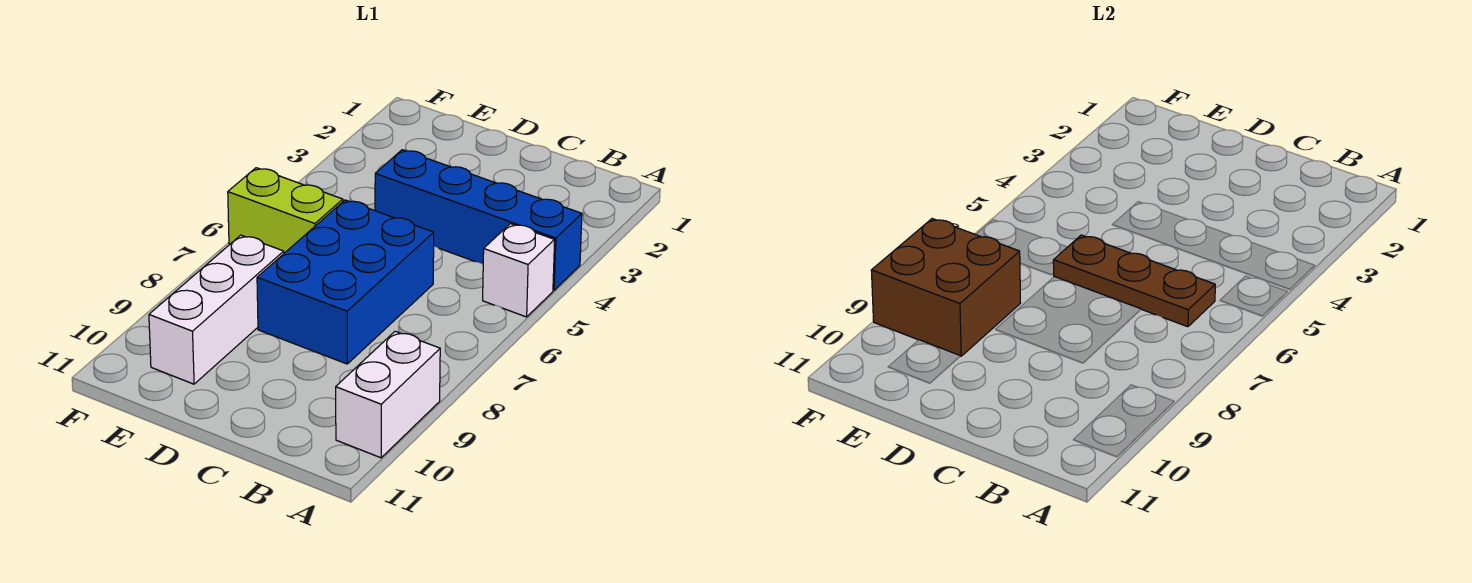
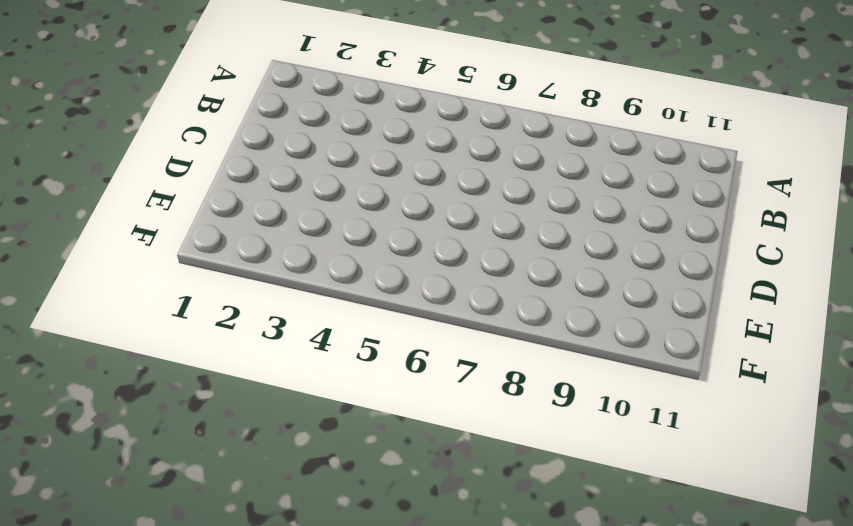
none -> blue 1x4 brick [375,150,582,290]
none -> white 1x1 brick [483,224,555,317]

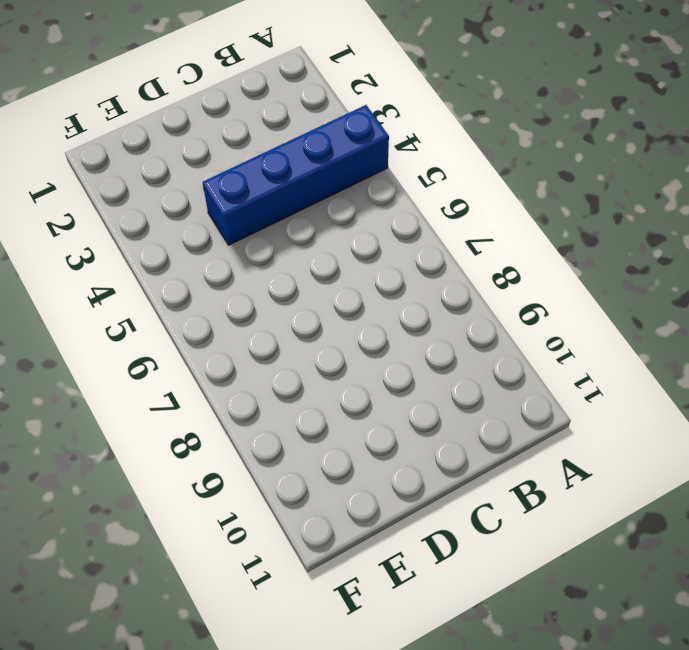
none -> white 1x1 brick [483,224,555,317]
none -> white 1x2 brick [336,331,440,458]

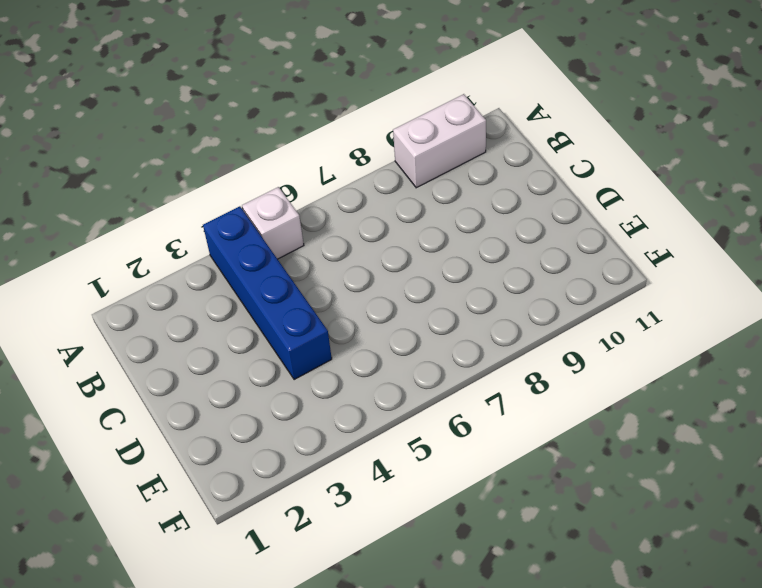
none -> blue 2x3 brick [257,200,434,364]
none -> lime 1x2 brick [228,168,343,253]

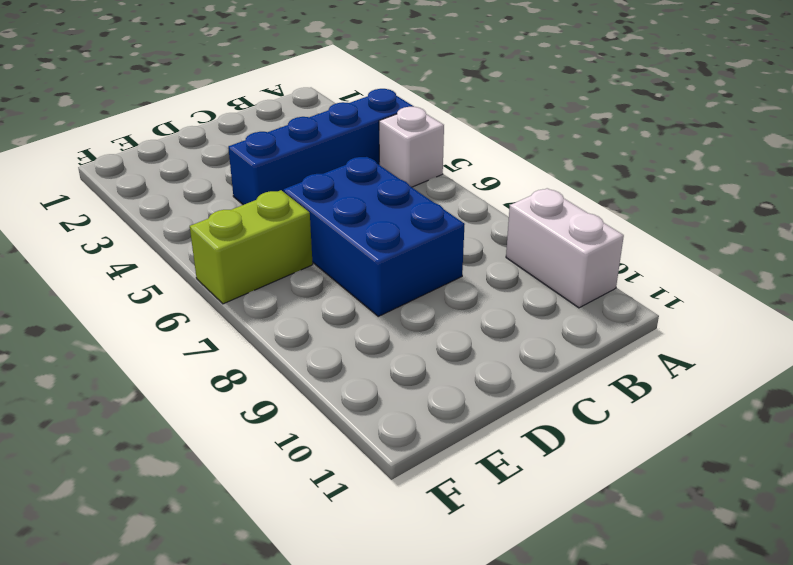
none -> white 1x3 brick [149,235,284,384]
none -> brown 1x3 plate [1053,235,1215,327]

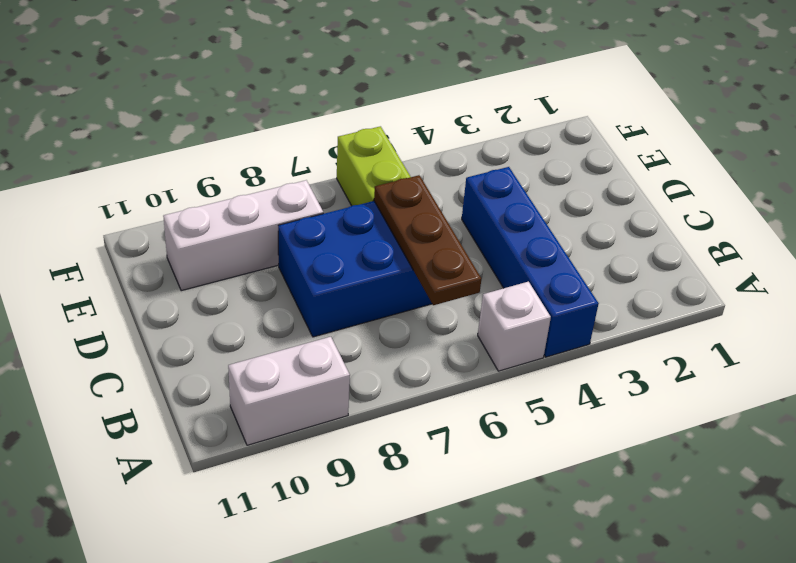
none -> brown 2x2 brick [871,219,1020,356]

